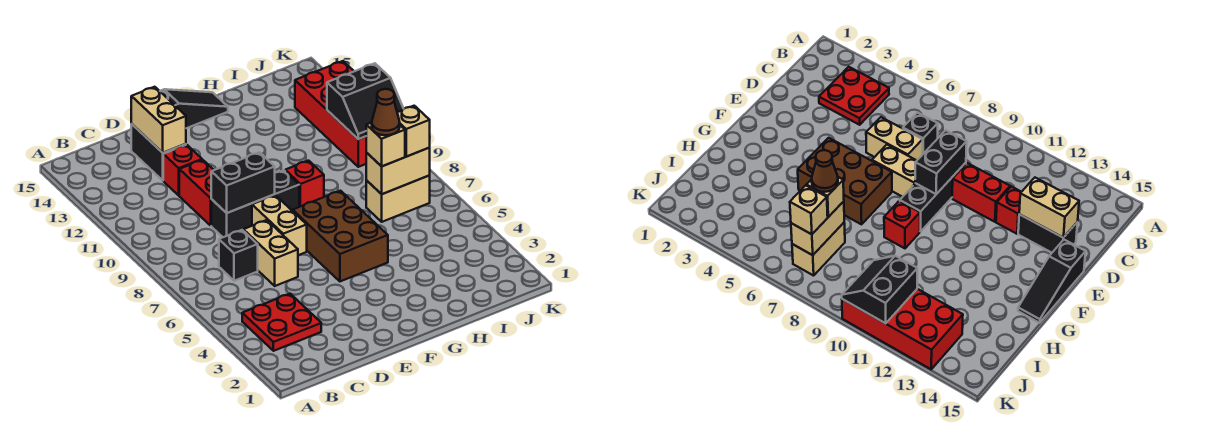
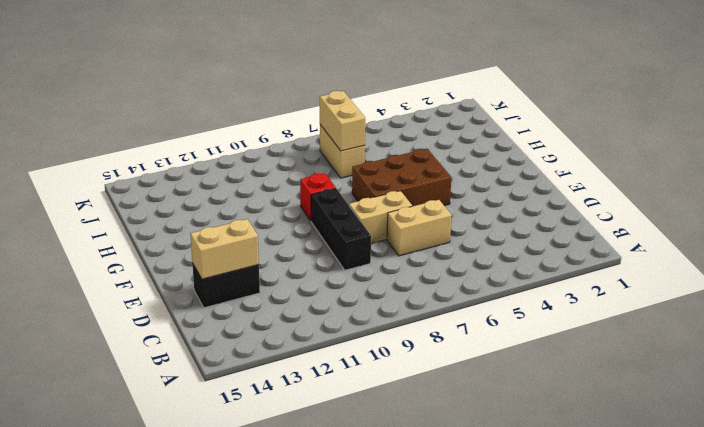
none -> red 2x2 plate [242,294,321,351]
none -> black 1x1 brick [219,230,258,281]
none -> red 1x2 brick [179,160,213,226]

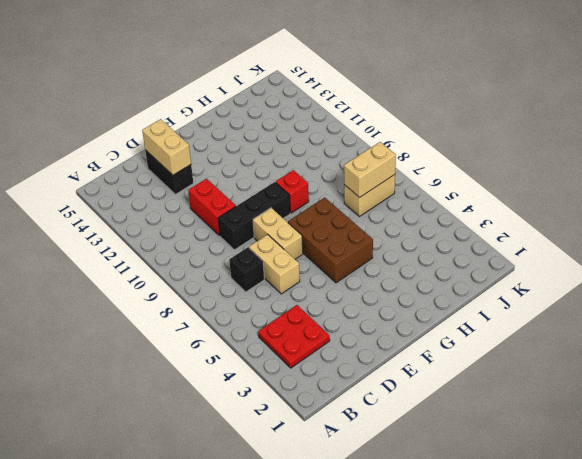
none -> red 1x1 brick [163,145,202,195]
none -> black 1x3 slope [160,89,228,128]
none -> red 2x4 brick [295,61,366,167]

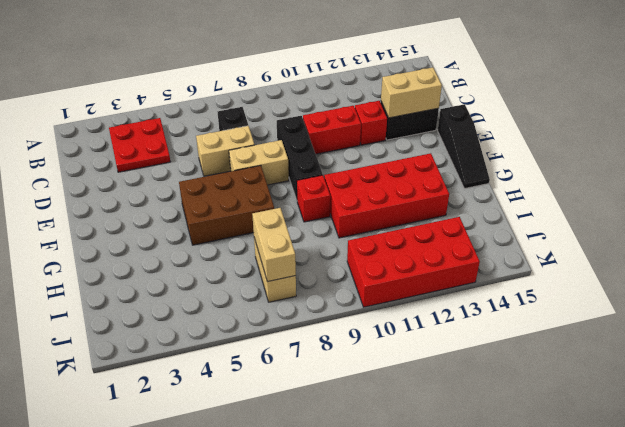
red 2x4 brick [324,153,449,238] -> none
none -> black 1x2 brick [211,152,275,213]
none -> black 2x2 slope [327,63,403,139]
none -> tan 1x1 brick [366,123,405,166]

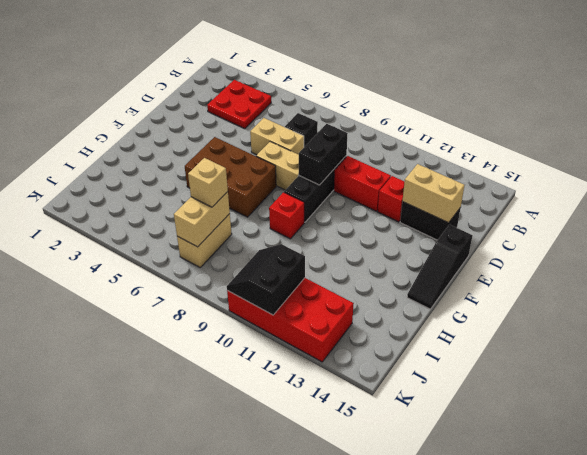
none -> tan 1x1 brick [397,106,430,157]
none -> brown 1x1 cone [372,89,400,135]

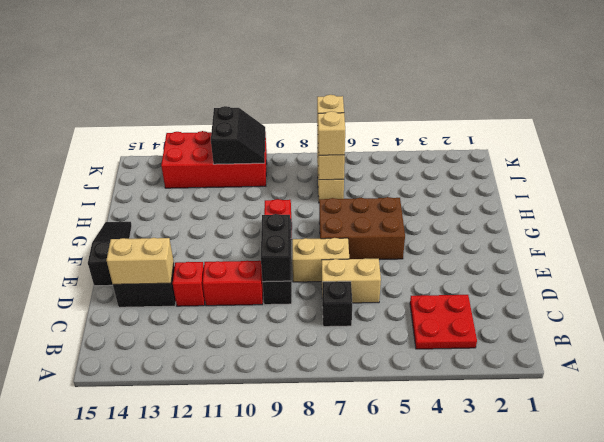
none -> brown 1x1 cone [372,89,400,135]

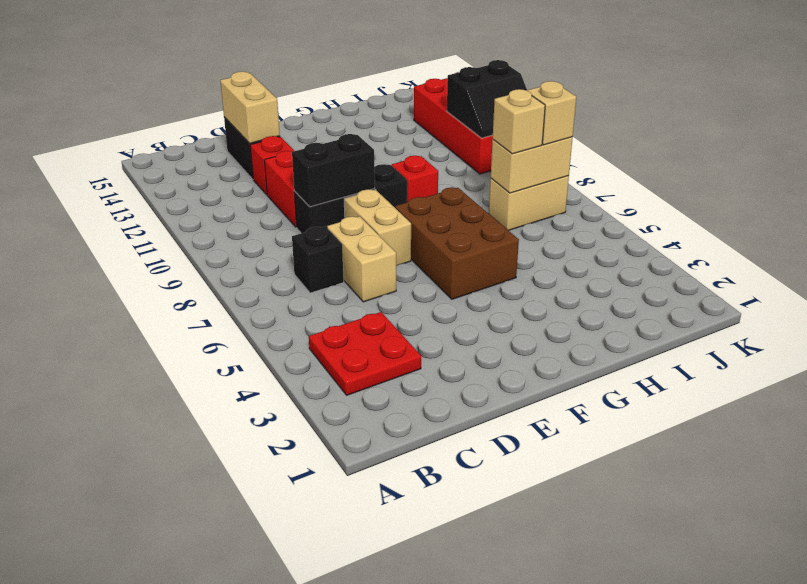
none -> black 1x3 slope [160,89,228,128]
none -> brown 1x1 cone [372,89,400,135]

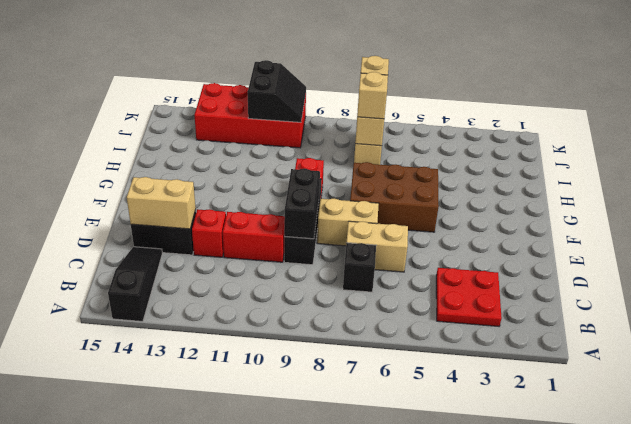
black 1x3 slope [108,247,162,322] -> black 1x3 slope moved to [160,89,228,128]
none -> brown 1x1 cone [372,89,400,135]

